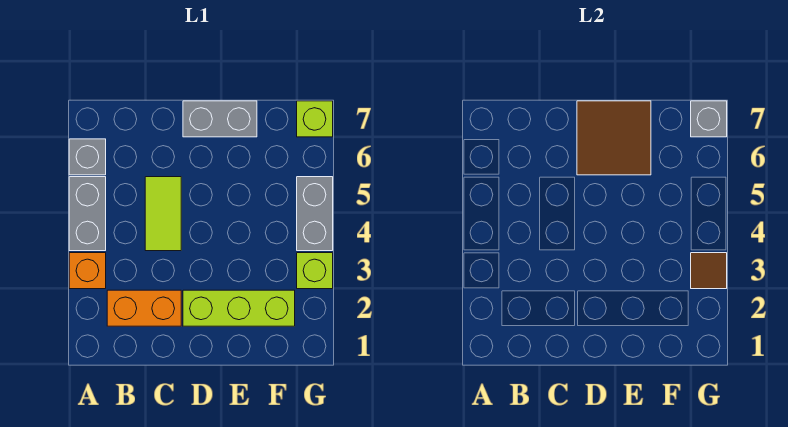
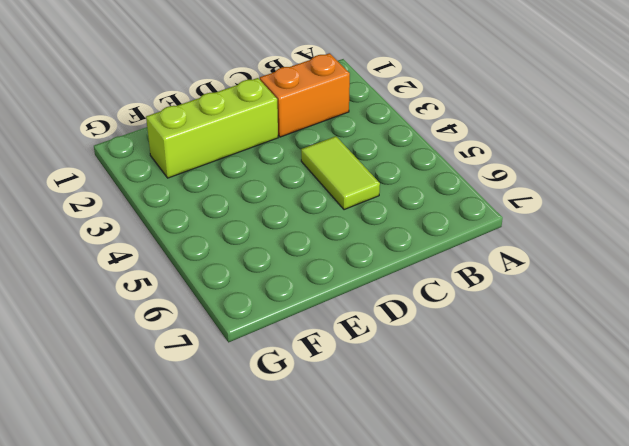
none -> orange 1x1 brick [69,253,106,289]
none -> grey 1x2 brick [69,177,106,251]
none -> grey 1x1 brick [69,139,106,175]

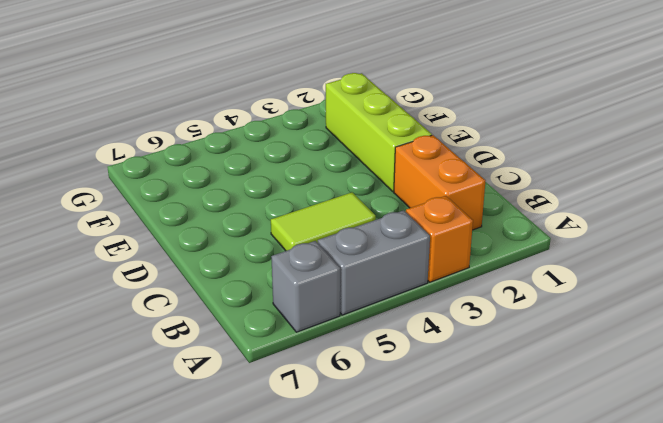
none -> grey 1x2 brick [183,101,257,137]
none -> lime 1x1 brick [297,253,333,289]
none -> grey 1x2 brick [297,177,333,251]

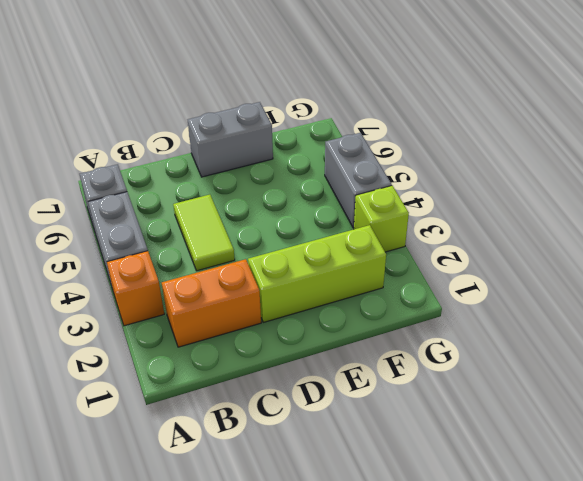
none -> lime 1x1 brick [297,101,333,137]
none -> brown 2x2 tile [577,101,651,175]
none -> brown 1x1 tile [691,253,727,289]

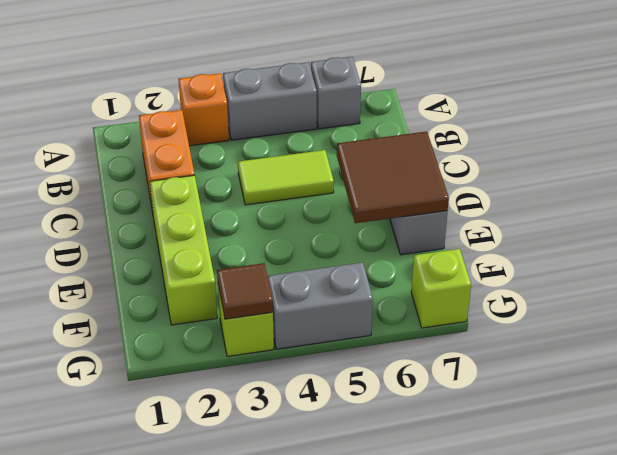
none -> grey 1x1 brick [691,101,727,137]

